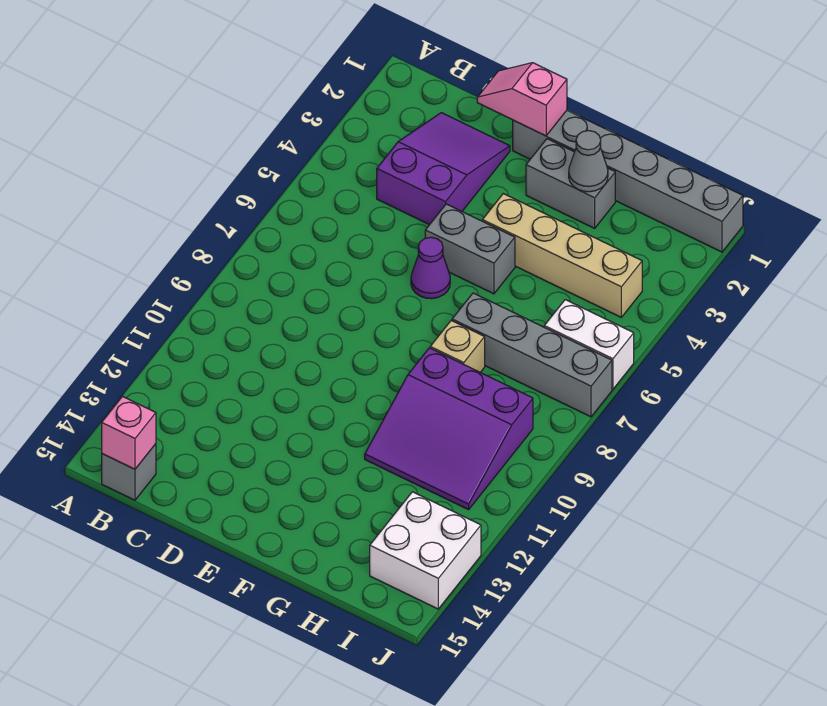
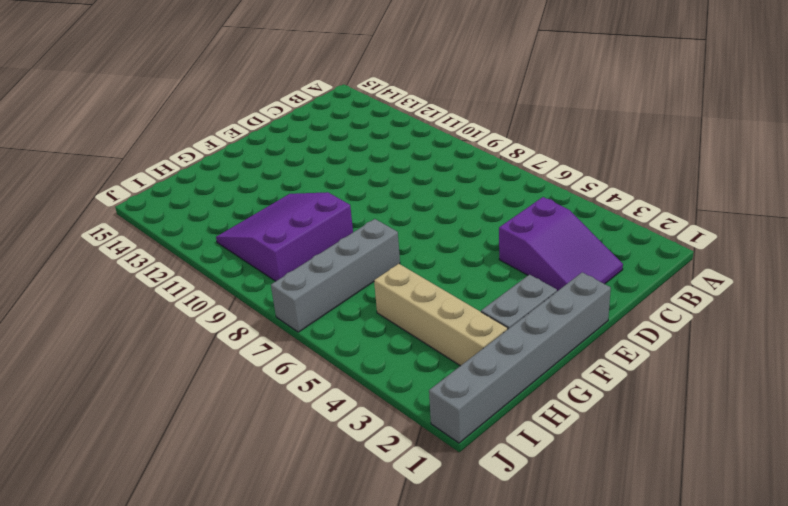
tan 1x4 brick [374,264,508,366] -> tan 1x4 brick turned to [482,194,642,317]
none -> grey 1x1 brick [102,444,156,500]
none -> grey 1x2 brick [425,204,515,294]
none -> purple 1x1 cone [411,237,450,299]

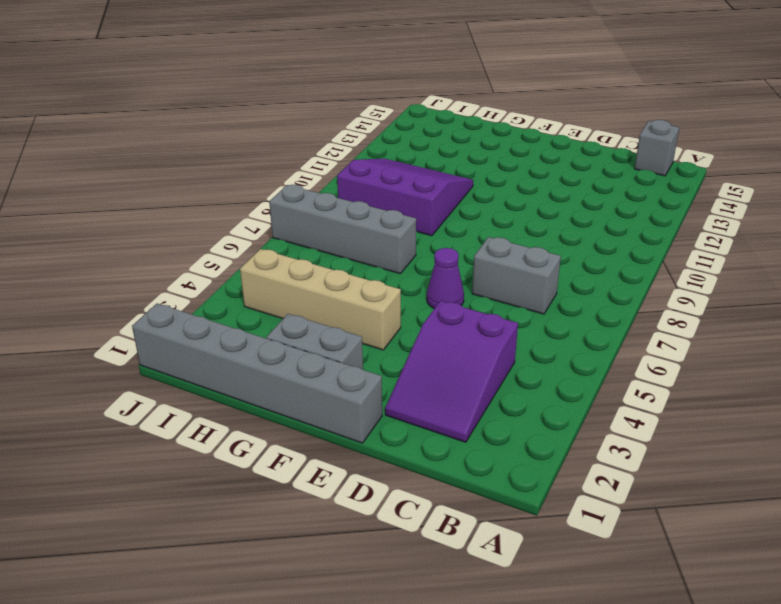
grey 1x2 brick [472,237,561,314] -> grey 1x2 brick moved to [425,204,515,294]
none -> tan 1x1 brick [430,321,485,372]
none -> white 1x2 brick [544,300,634,389]
none -> white 2x2 brick [370,492,481,609]

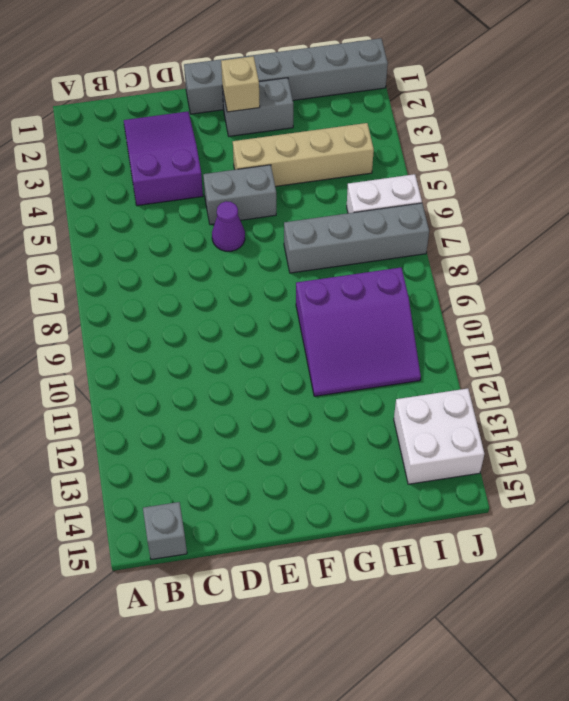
tan 1x1 brick [221,56,260,112] -> tan 1x1 brick moved to [430,321,485,372]
none -> pink 1x1 brick [102,397,156,469]
none -> pink 1x2 slope [477,63,567,136]
none -> grey 1x1 cone [569,131,608,192]

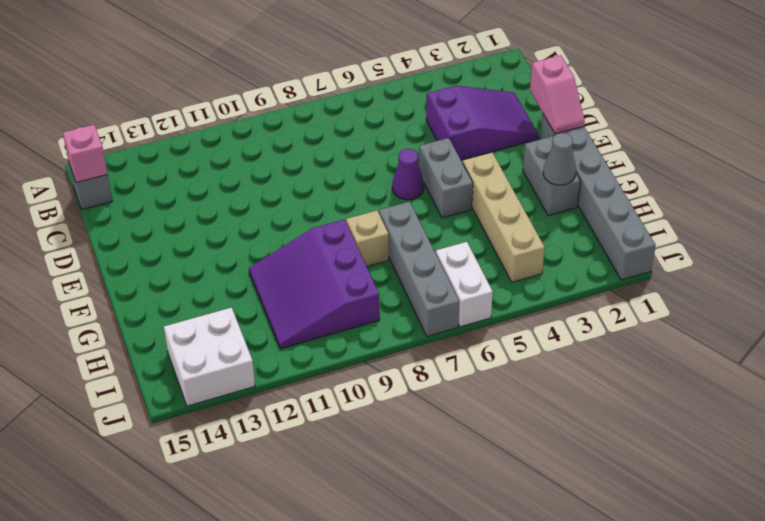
pink 1x2 slope [530,55,585,134] -> pink 1x2 slope turned to [477,63,567,136]

